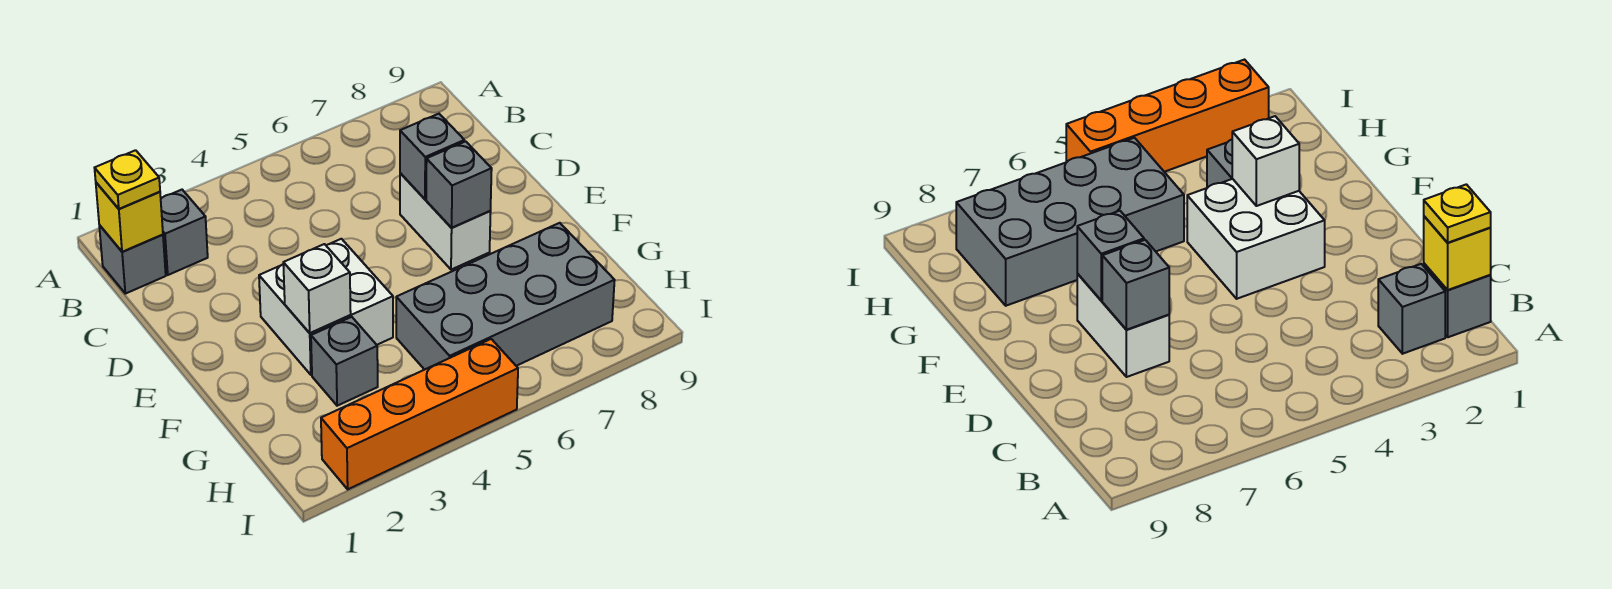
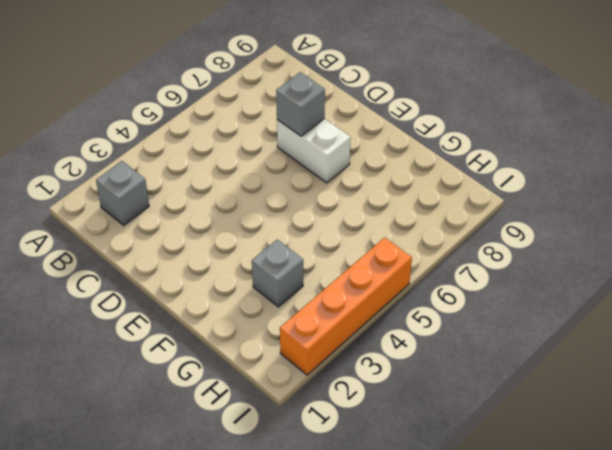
none -> grey 1x1 brick [99,225,166,294]
none -> white 2x2 brick [259,239,393,375]
none -> grey 2x4 brick [396,223,615,370]

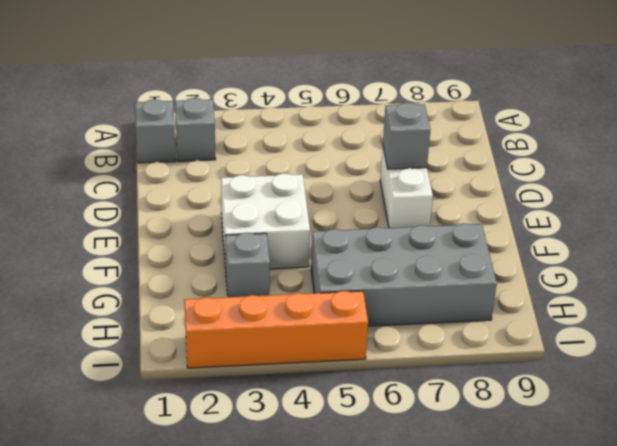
none -> yellow 1x1 brick [96,183,163,252]
none -> grey 1x1 brick [426,141,492,228]
none -> white 1x1 brick [283,244,351,333]

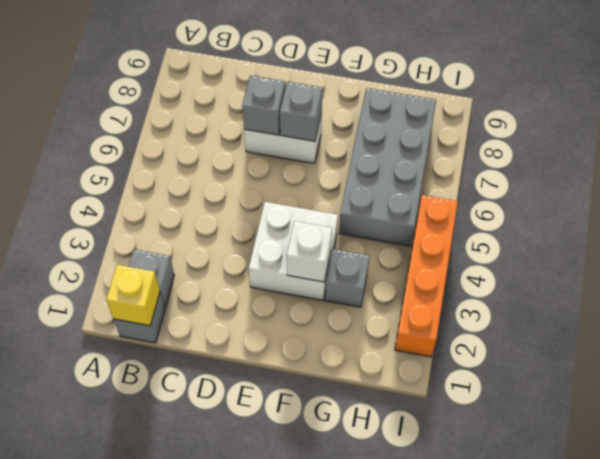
none -> yellow 1x1 plate [95,150,160,209]

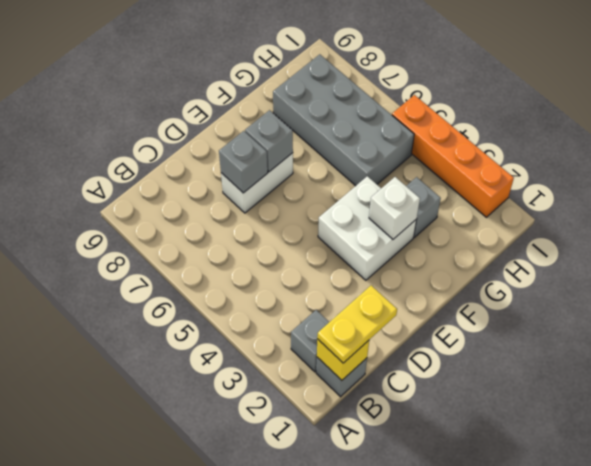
yellow 1x2 plate [317,286,397,363] -> yellow 1x1 plate [95,150,160,209]

